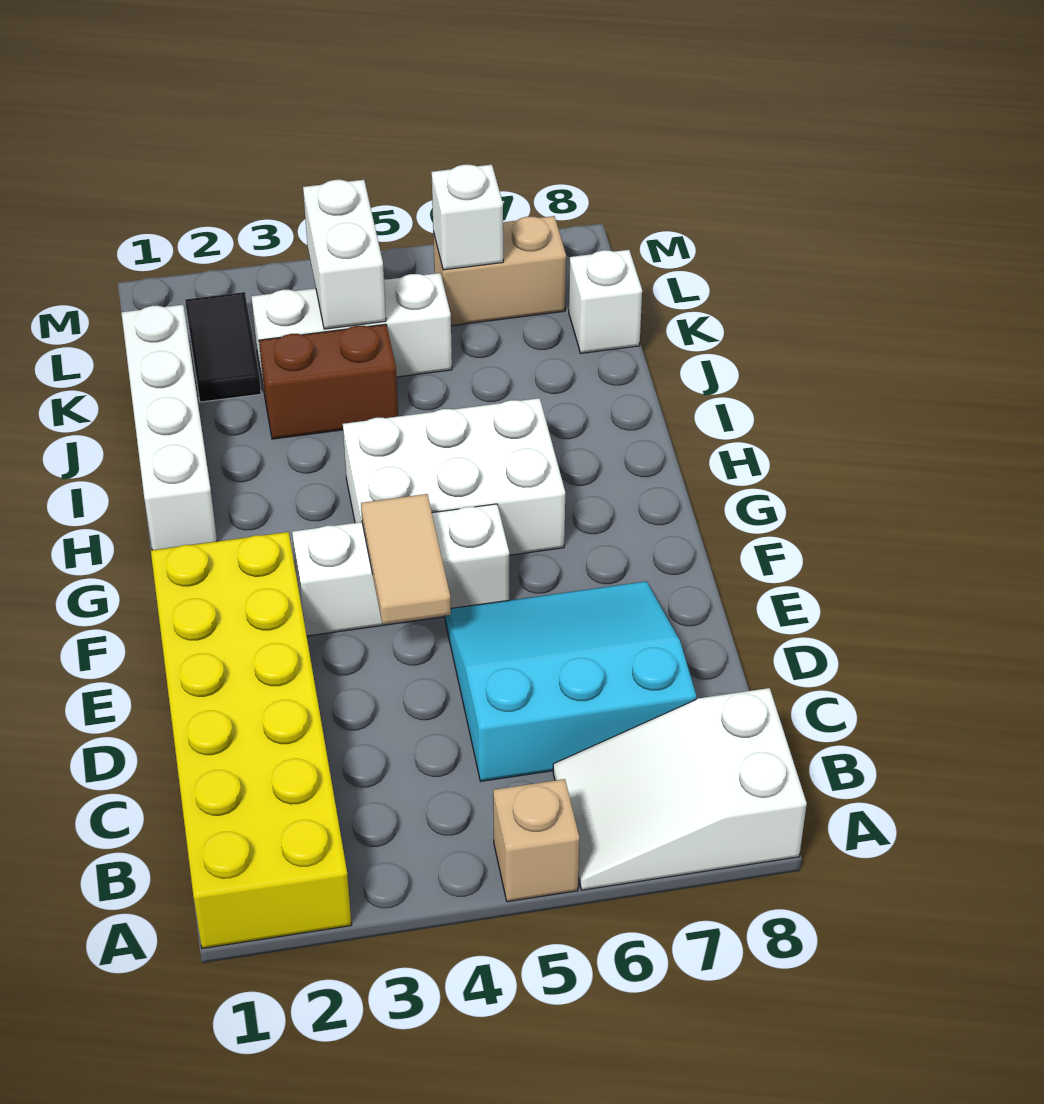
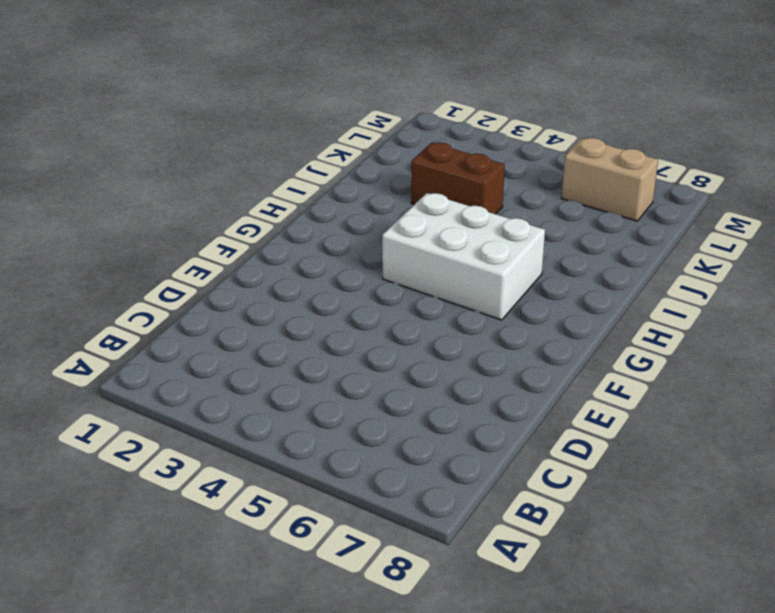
none -> yellow 2x6 brick [151,532,352,948]
none -> tan 1x1 brick [493,779,579,902]
none -> white 2x3 slope [553,688,807,890]

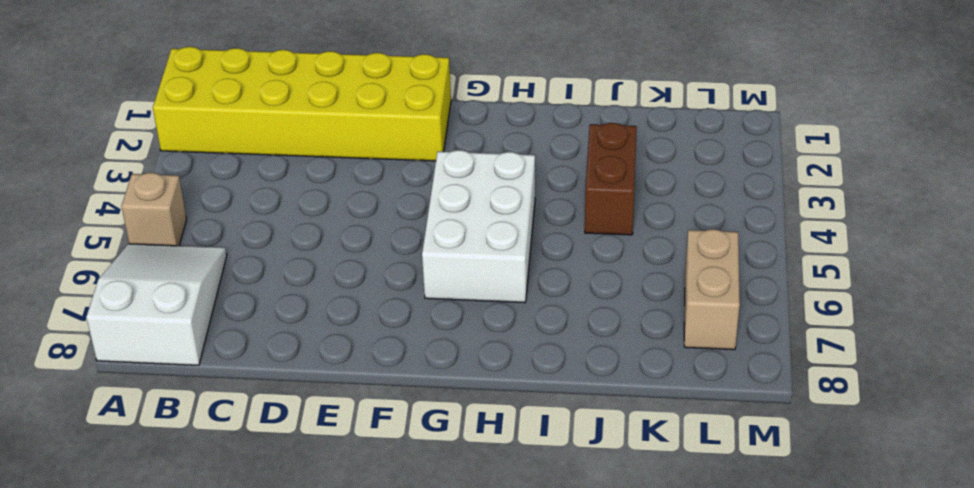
none -> cyan 3x3 slope [445,581,696,781]
none -> white 1x3 brick [292,504,510,636]
none -> white 1x4 brick [121,305,217,550]

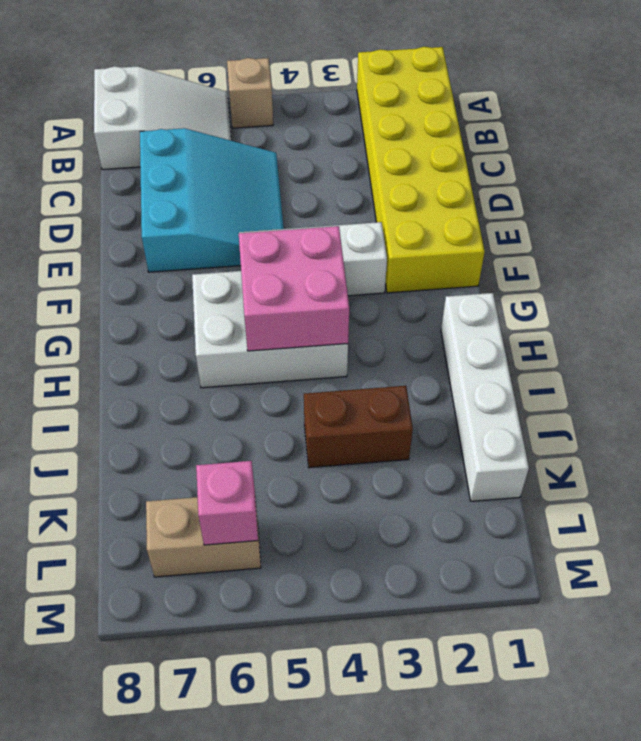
cyan 3x3 slope [140,128,284,272] -> cyan 3x3 slope turned to [445,581,696,781]
pink 2x2 brick [239,226,349,351] -> none
pink 1x1 brick [196,461,258,545] -> white 1x1 brick [432,165,503,270]
none -> black 1x2 tile [185,292,261,402]
none -> white 1x3 brick [251,273,452,389]
none -> white 1x1 brick [569,250,642,353]

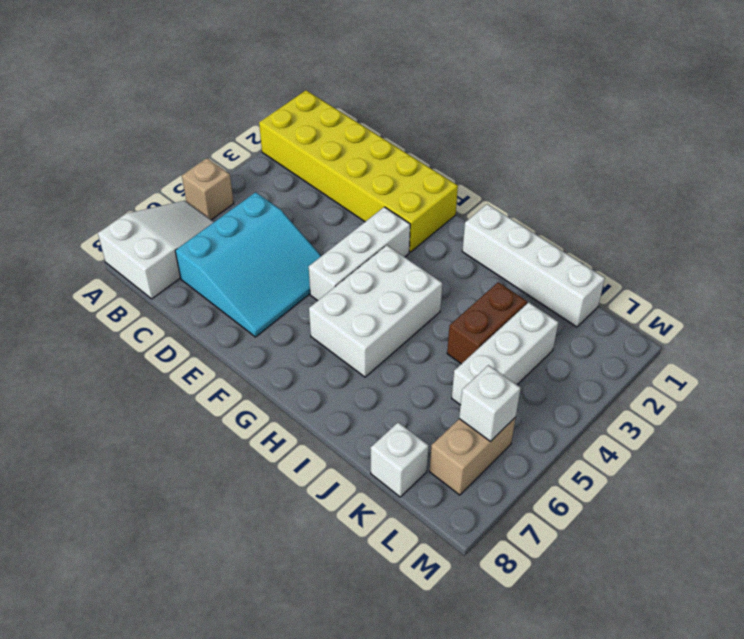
none -> black 1x2 tile [185,292,261,402]
none -> tan 1x2 tile [361,494,451,624]
none -> white 1x2 brick [303,180,386,329]

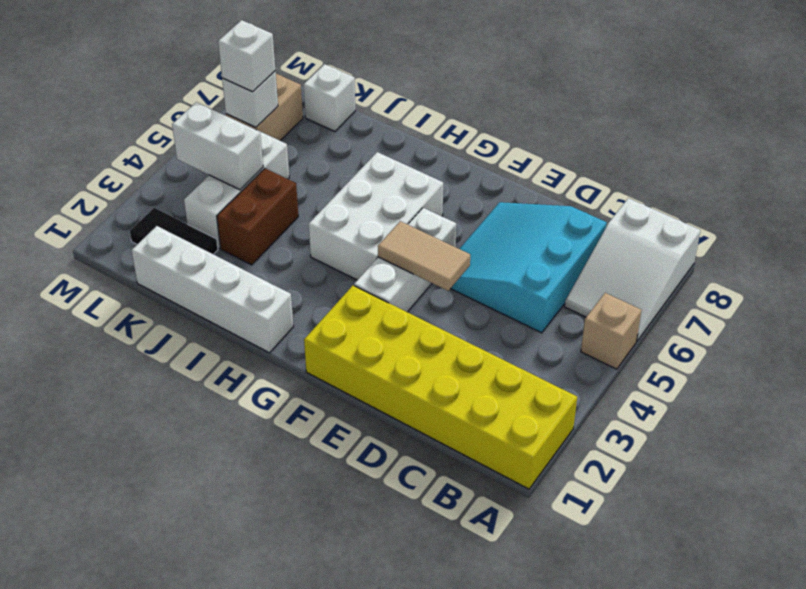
white 1x1 brick [218,20,275,92] -> none

